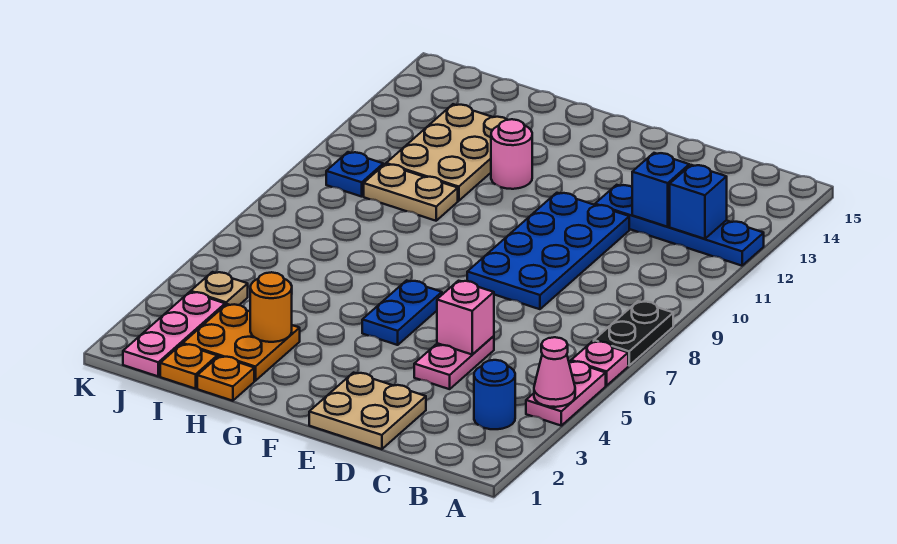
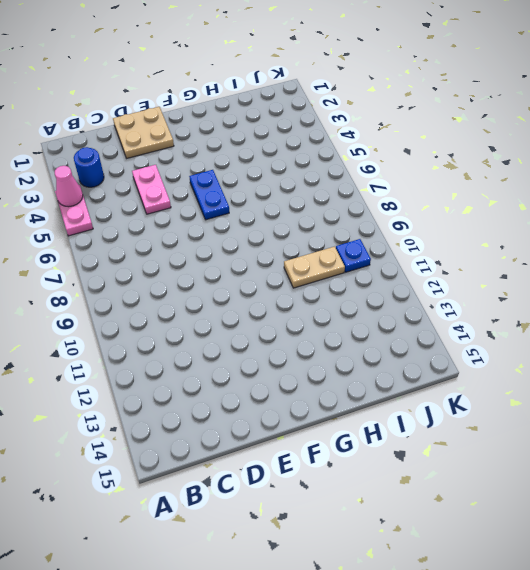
none -> pink 1x1 plate [571,341,628,386]
none -> black 1x2 plate [594,301,673,366]
none -> blue 1x4 plate [595,185,764,266]

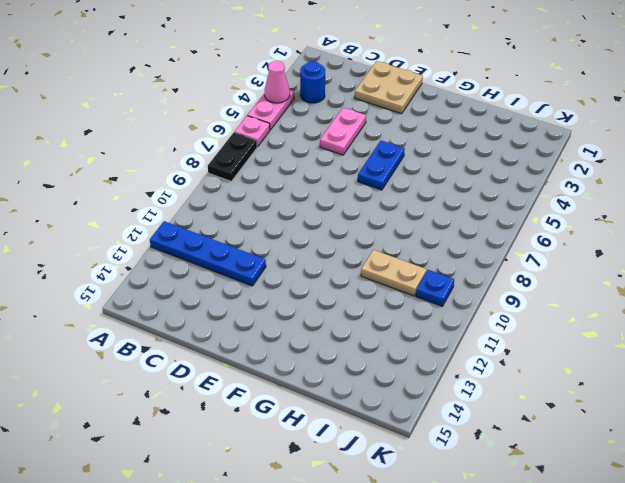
none -> blue 2x4 plate [467,193,629,309]
none -> pink 1x1 round brick [491,119,532,189]
none -> orange 1x1 plate [197,356,254,401]

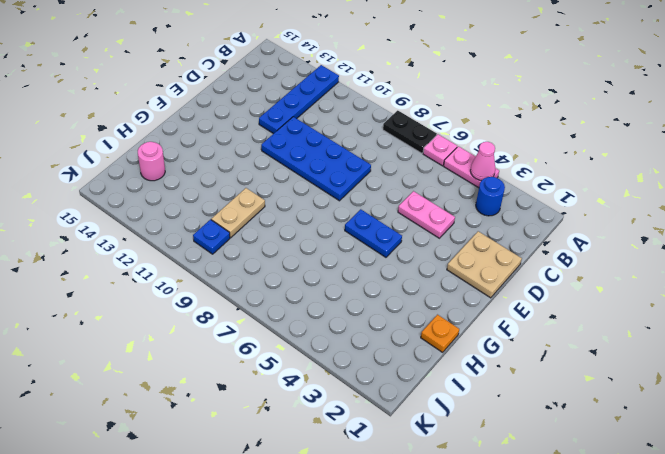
pink 1x1 round brick [138,142,165,181] -> pink 1x1 round brick moved to [491,119,532,189]
none -> orange 2x2 plate [183,304,300,381]
none -> tan 2x3 plate [386,104,507,201]
none -> orange 1x1 plate [160,344,217,389]

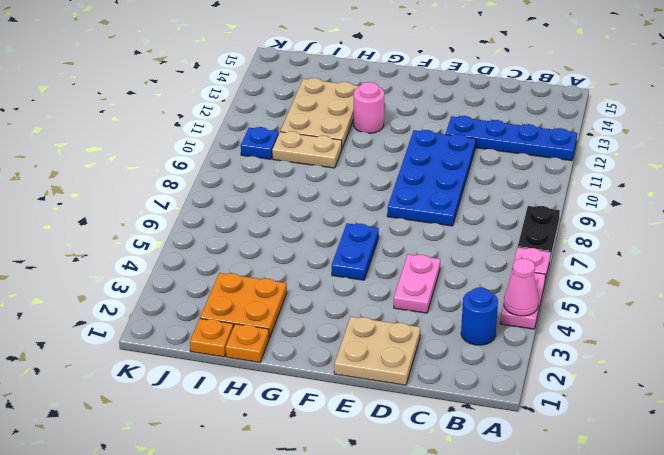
none -> pink 1x3 plate [123,292,225,376]
none -> tan 1x1 plate [191,272,248,305]
none -> blue 1x1 brick [670,165,727,239]

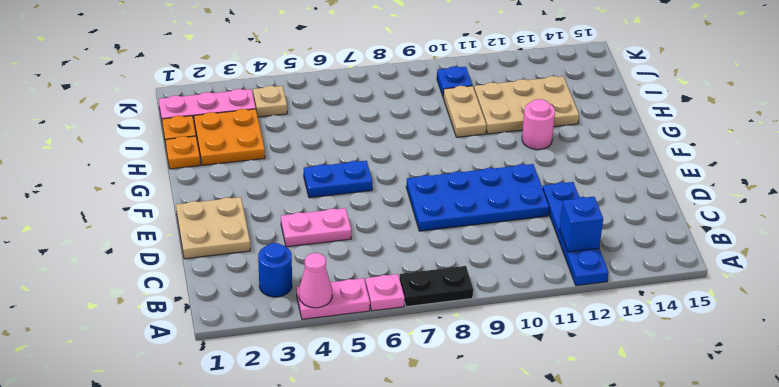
none -> blue 1x1 brick [632,153,689,227]
none -> pink 1x1 brick [437,281,494,355]
none -> orange 1x1 round brick [250,272,292,342]

